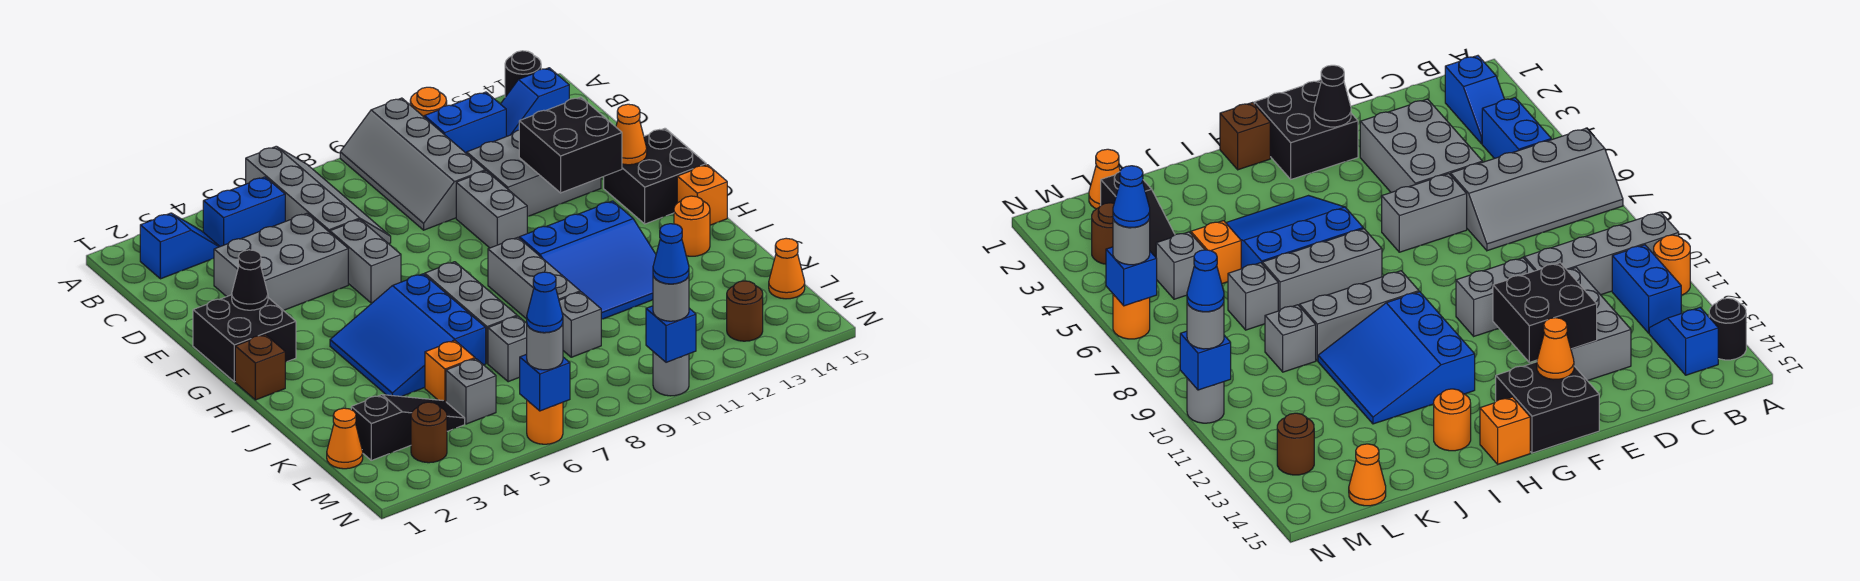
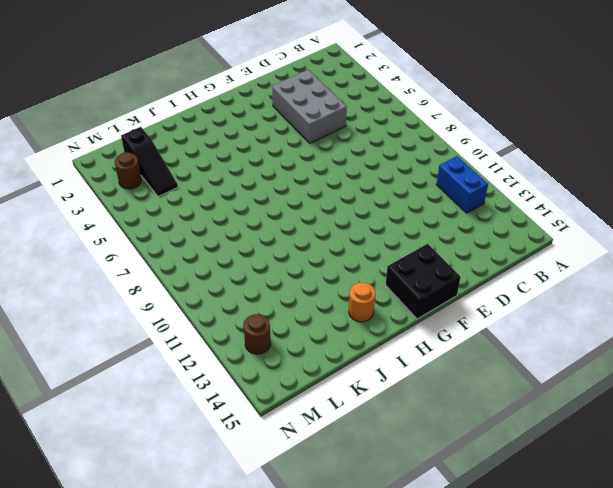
none -> grey 2x4 slope [246,146,391,244]
none -> grey 2x4 slope [340,98,485,230]
none -> orange 1x1 round brick [410,87,447,117]
none -> black 1x1 round brick [505,51,541,97]

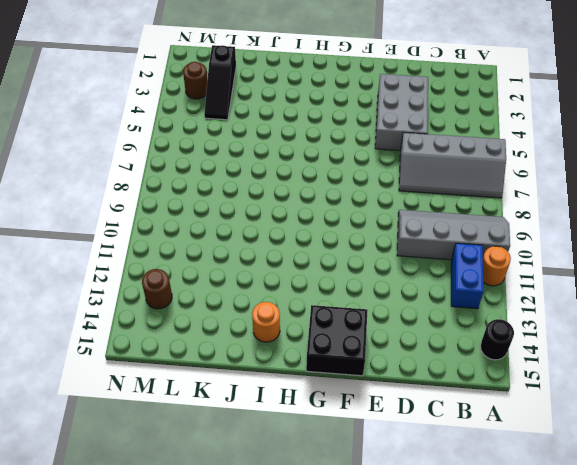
none -> blue 1x2 slope [140,213,220,279]
none -> blue 1x2 brick [203,177,285,247]
none -> blue 1x2 slope [501,68,569,136]
none -> grey 2x3 brick [467,130,601,216]

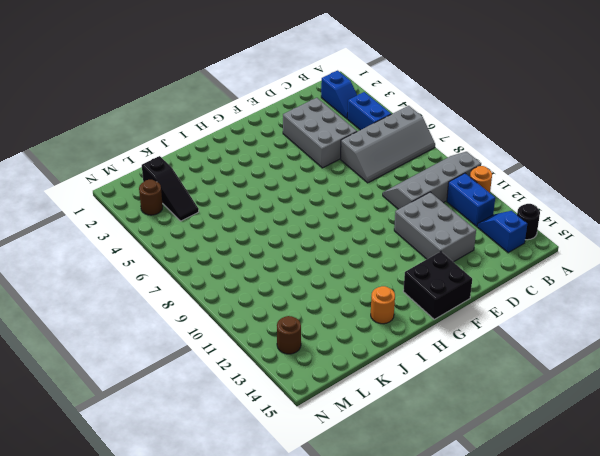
none -> grey 1x2 brick [330,219,401,303]
none -> grey 1x2 brick [456,171,527,248]
none -> black 2x2 brick [193,295,296,382]
none -> brown 1x1 brick [235,334,285,400]

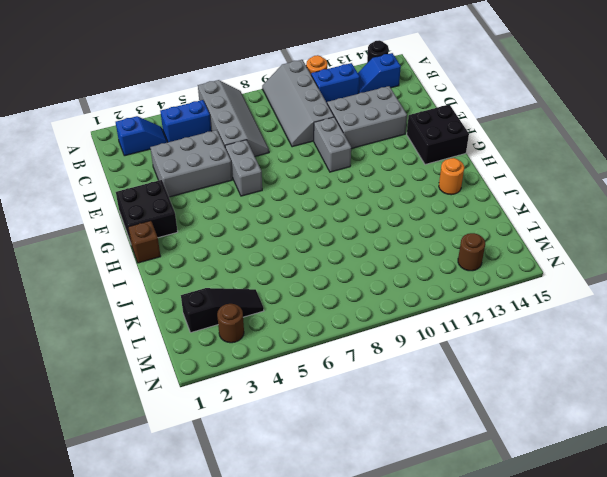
none -> blue 3x3 slope [330,274,486,396]
none -> grey 1x3 brick [425,262,517,363]
none -> grey 1x3 brick [488,237,580,319]
none -> blue 3x3 slope [519,201,656,319]

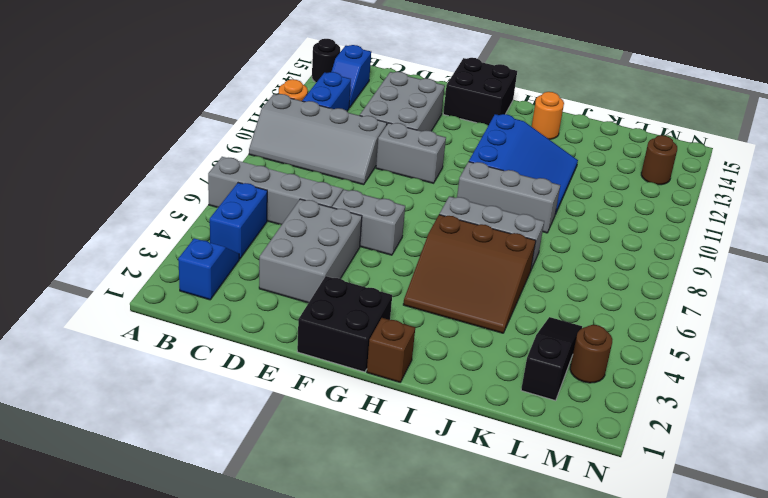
brown 3x3 slope [403,215,536,333] -> blue 3x3 slope [330,274,486,396]
none -> orange 1x1 brick [677,165,727,225]
none -> orange 1x1 brick [425,340,475,402]
none -> grey 1x1 brick [488,316,527,382]
none -> grey 1x1 brick [559,292,601,357]

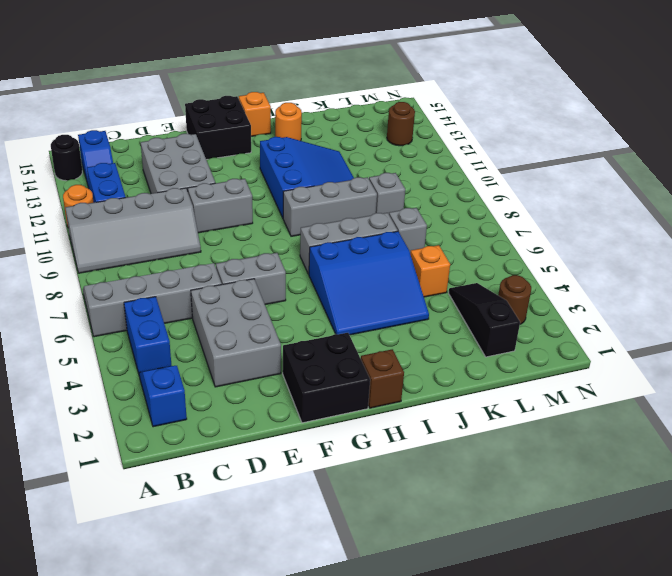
none -> orange 1x1 cone [327,408,363,469]
none -> grey 1x1 brick [446,359,496,424]
none -> orange 1x1 cone [769,238,805,299]
none -> orange 1x1 round brick [527,401,563,444]

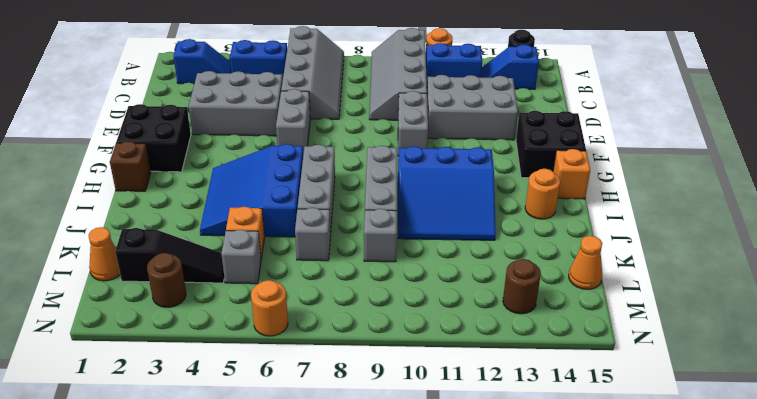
none -> grey 1x1 round brick [653,352,689,396]
none -> black 2x2 brick [519,97,622,193]
none -> black 1x1 cone [232,250,268,310]
none -> orange 1x1 cone [616,104,647,165]

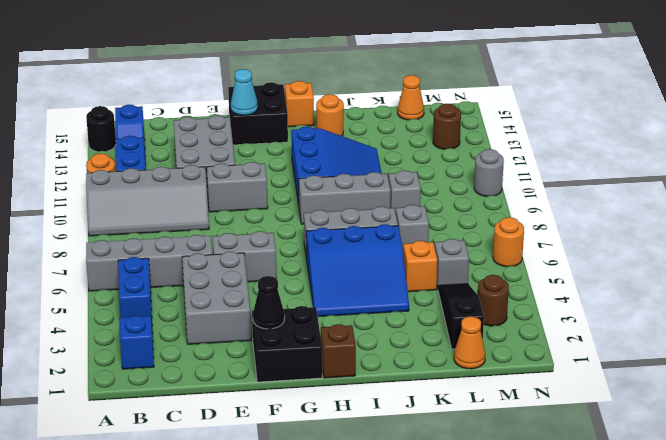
cyan 1x1 cone [230,69,258,115] -> orange 1x1 cone [616,104,647,165]
none -> black 2x2 brick [519,97,622,193]
none -> blue 1x1 brick [520,354,570,411]
none -> blue 1x1 brick [646,306,696,362]
none -> grey 1x1 round brick [527,324,563,370]

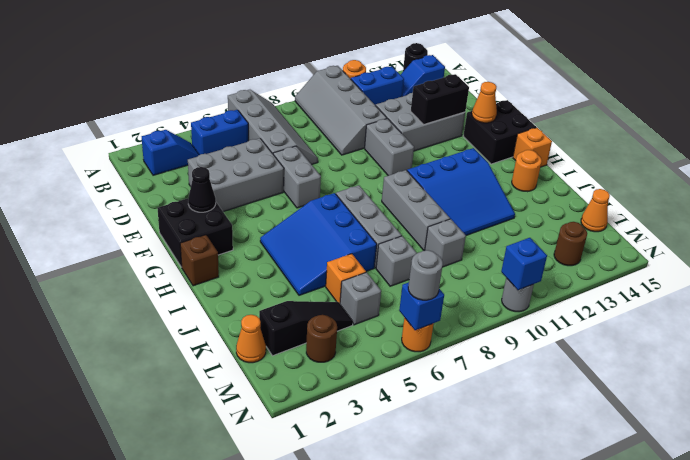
black 1x2 brick [411,74,469,125] -> black 2x2 brick [519,97,622,193]
none -> grey 1x1 round brick [653,276,689,321]
none -> blue 1x1 cone [527,272,563,333]
none -> blue 1x1 cone [653,224,689,284]

